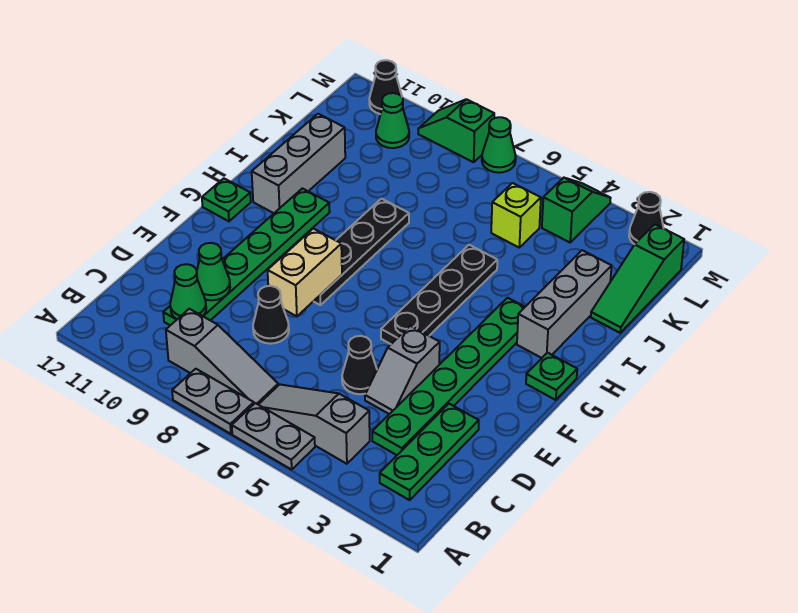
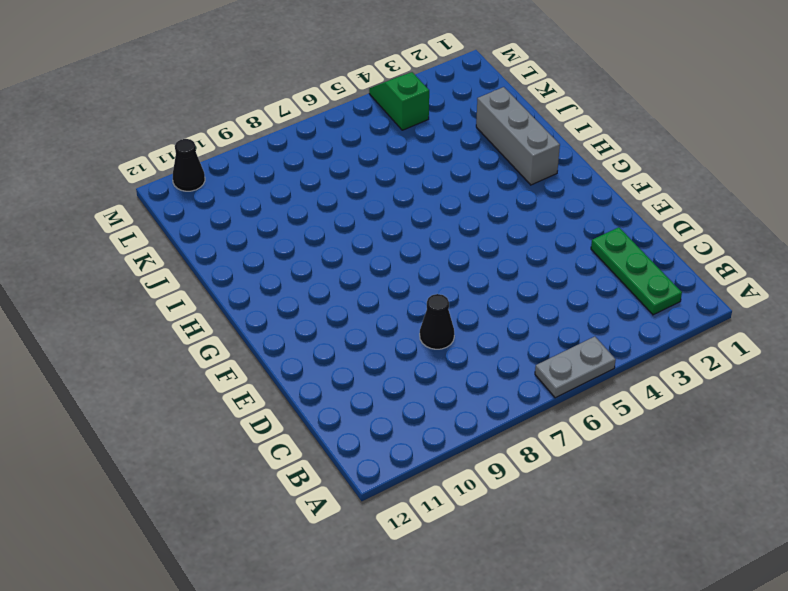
none -> grey 1x2 plate [172,369,254,434]
none -> grey 1x3 slope [258,385,370,464]
none -> grey 1x3 slope [166,309,278,404]

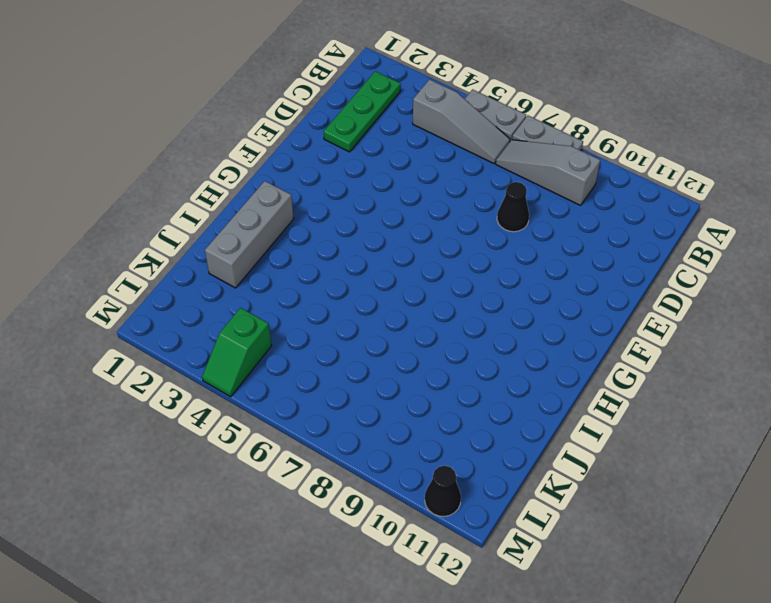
none -> green 1x6 plate [372,298,525,455]
none -> green 1x6 plate [163,188,330,325]
none -> grey 1x2 slope [365,326,440,414]

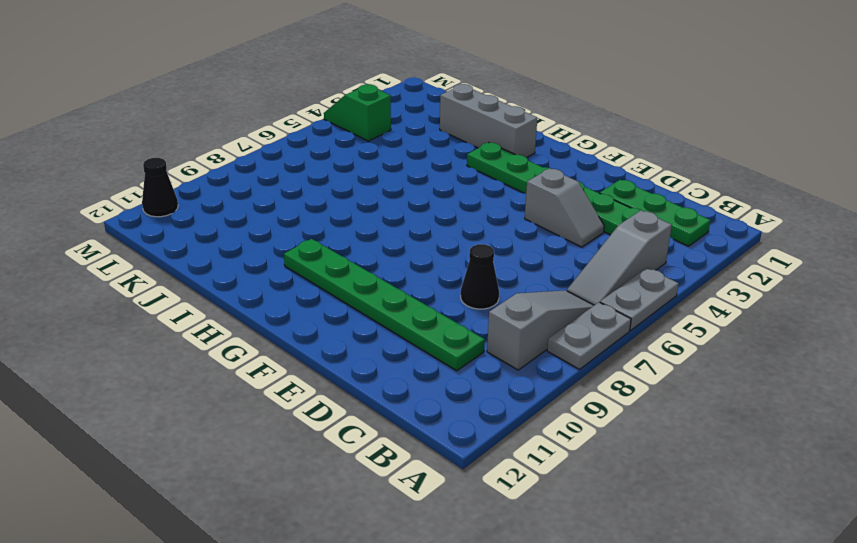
none -> black 1x1 cone [342,336,377,394]
none -> black 1x4 plate [381,245,497,344]
none -> black 1x4 plate [314,199,409,305]

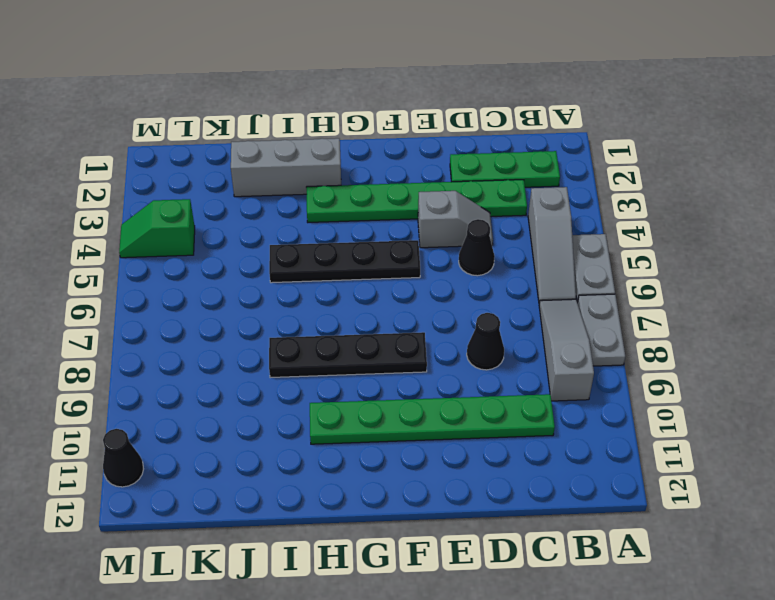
none -> green 1x1 plate [526,353,577,400]
none -> green 1x1 plate [202,178,251,221]
none -> grey 1x3 brick [252,114,345,213]

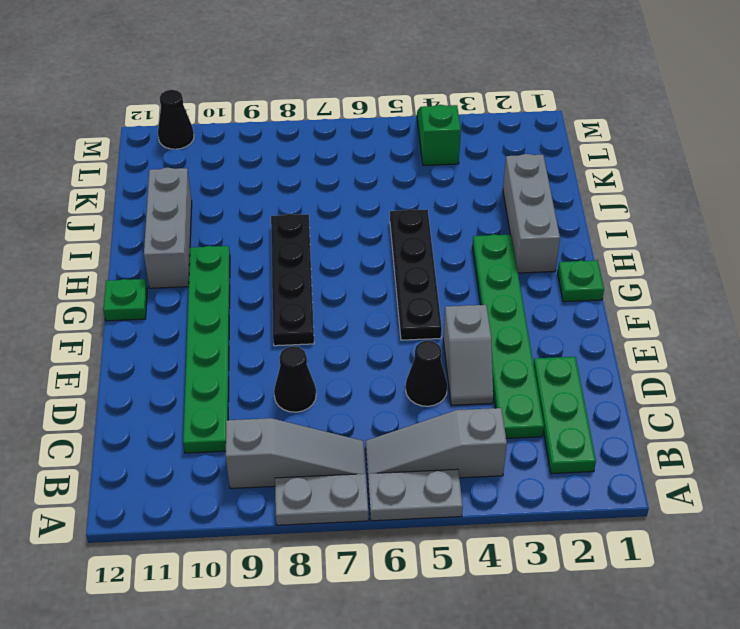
none -> green 1x3 slope [591,224,684,333]
none -> lime 1x1 brick [491,183,541,247]
none -> green 1x1 cone [376,93,409,148]

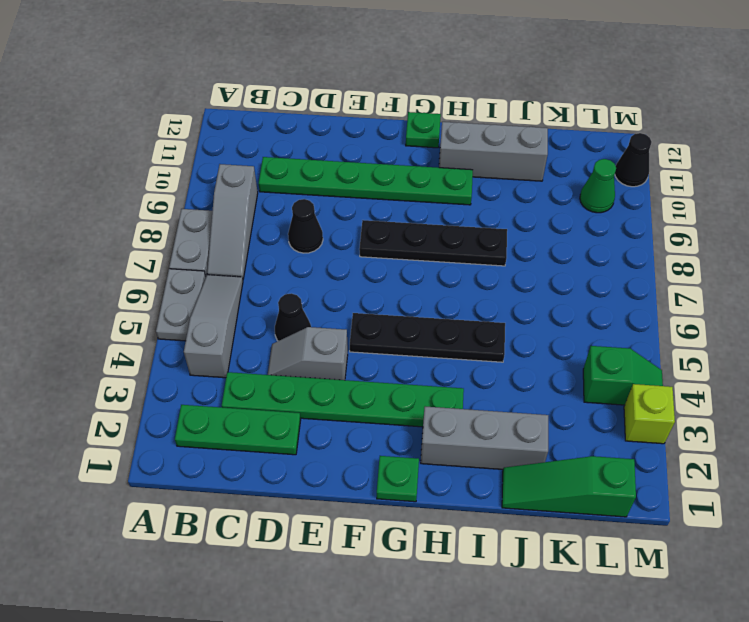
lime 1x1 brick [624,384,675,444] -> lime 1x1 brick moved to [491,183,541,247]
none -> black 1x1 cone [629,192,664,244]
none -> green 1x1 cone [482,117,516,173]
none -> green 1x2 slope [418,99,494,162]

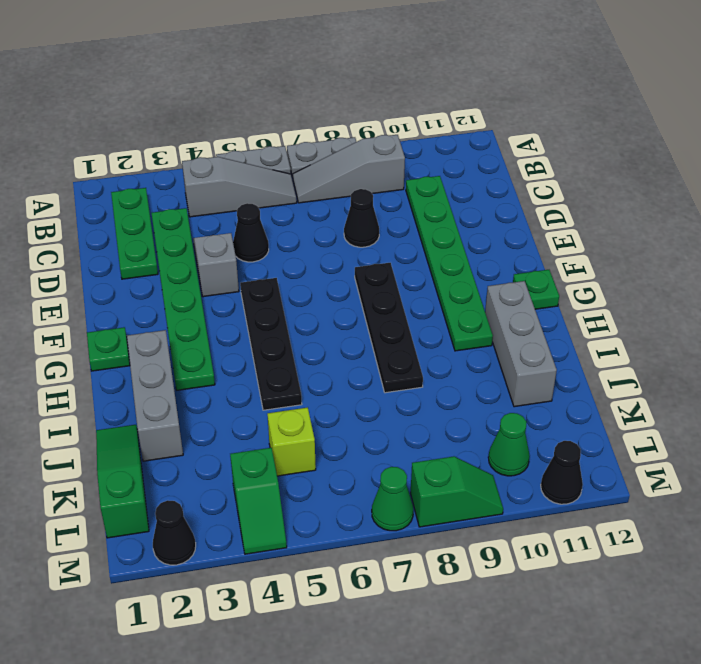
none -> green 1x1 cone [170,264,206,319]
none -> green 1x1 cone [197,243,230,300]
none -> tan 1x2 brick [268,229,342,317]

